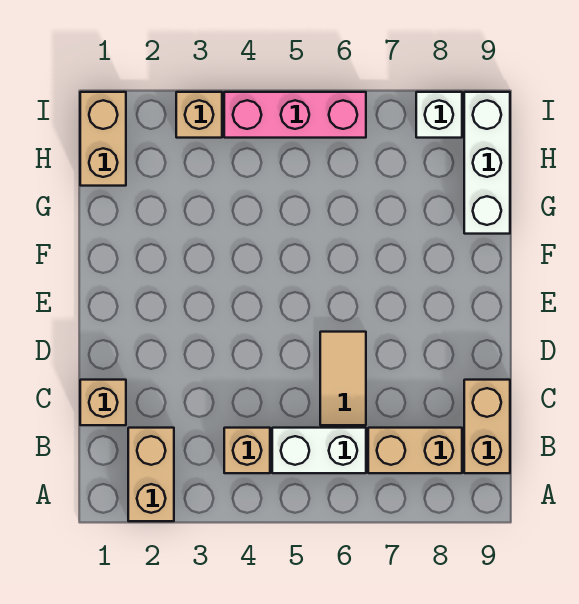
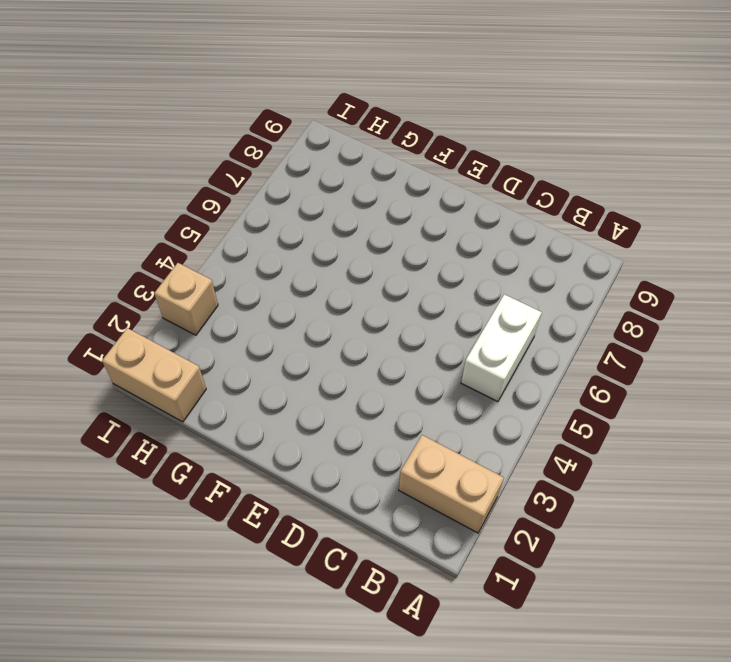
none -> tan 1x1 brick [224,428,270,473]
none -> tan 1x2 brick [368,428,462,473]
none -> tan 1x2 brick [464,380,510,473]

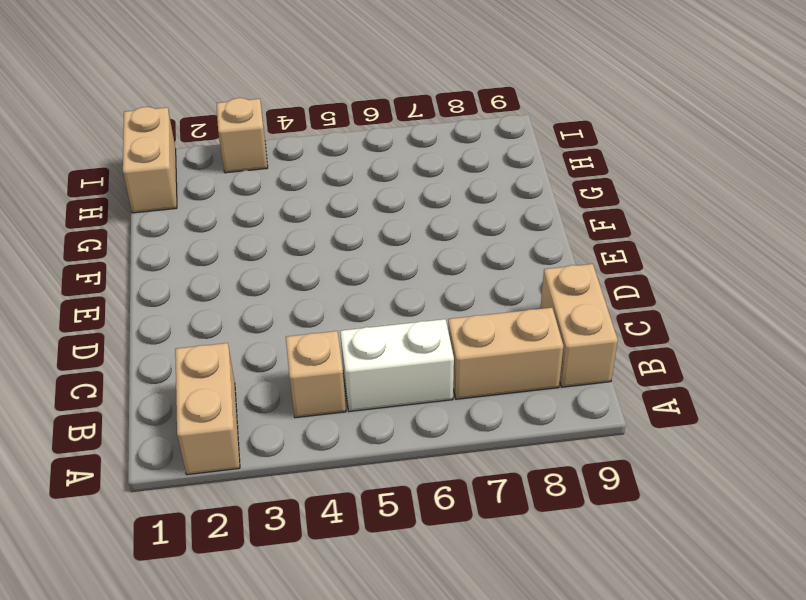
none -> tan 1x1 brick [80,380,126,425]
none -> tan 1x2 tile [320,332,366,425]
none -> white 1x3 brick [464,92,510,234]

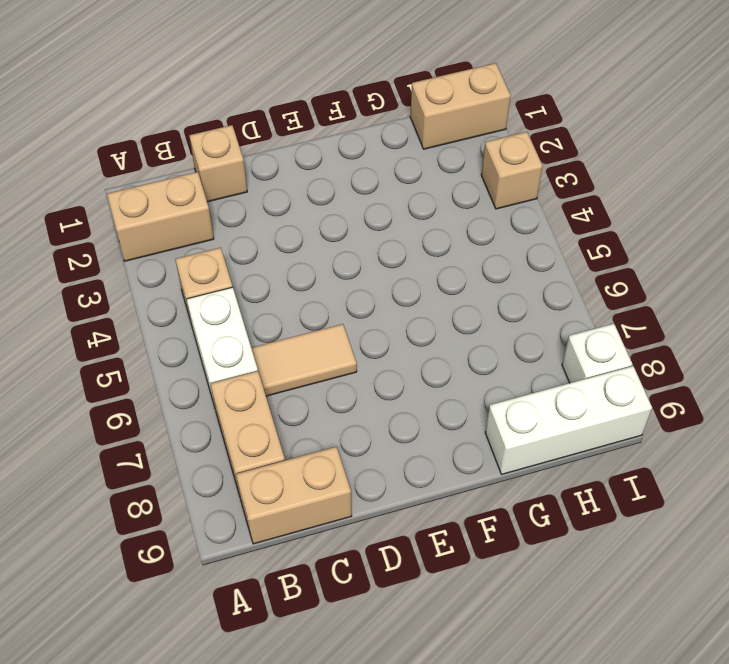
none -> pink 1x3 brick [224,92,366,138]

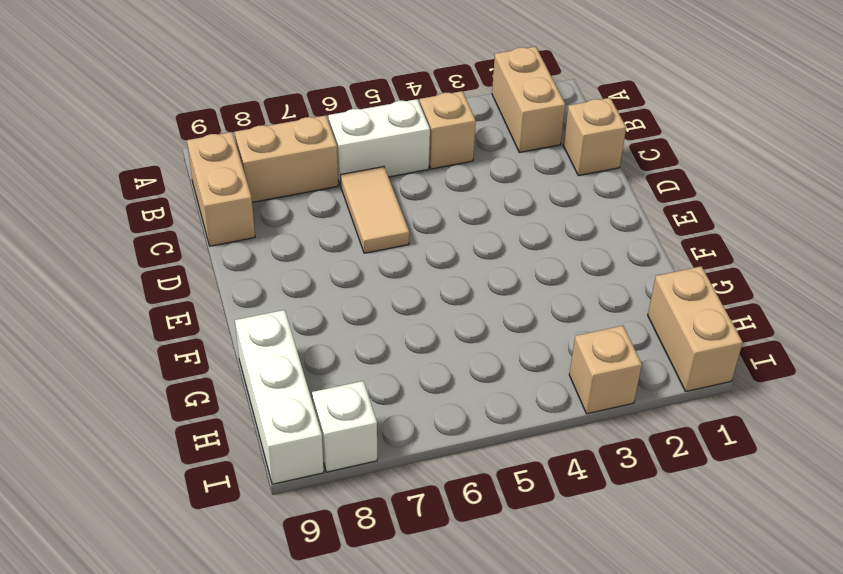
none -> pink 1x3 brick [224,92,366,138]

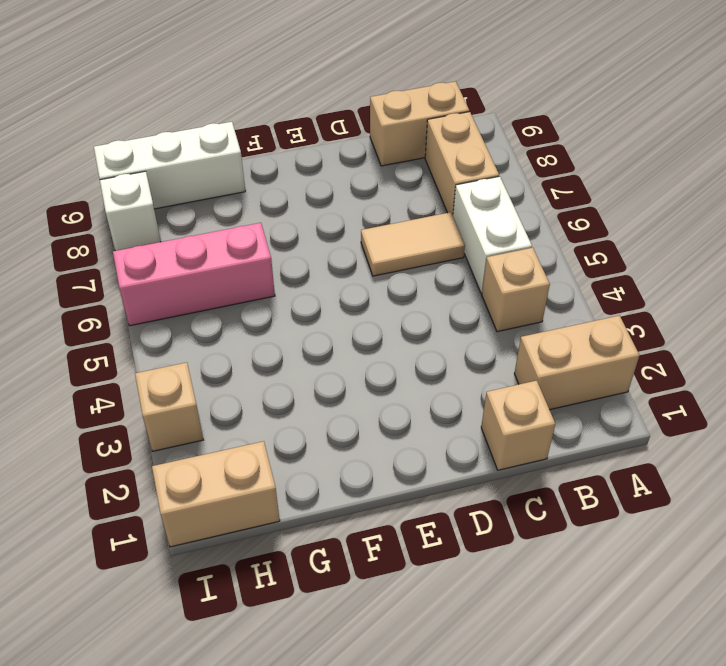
pink 1x3 brick [113,223,275,326] -> pink 1x3 brick turned to [224,92,366,138]

